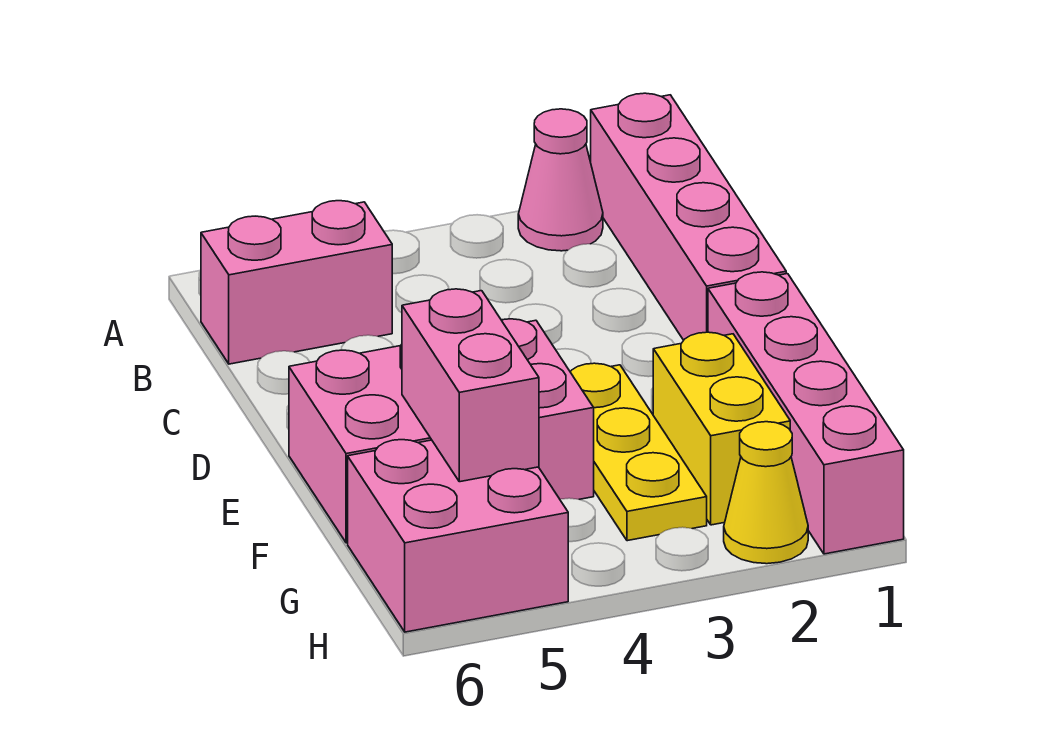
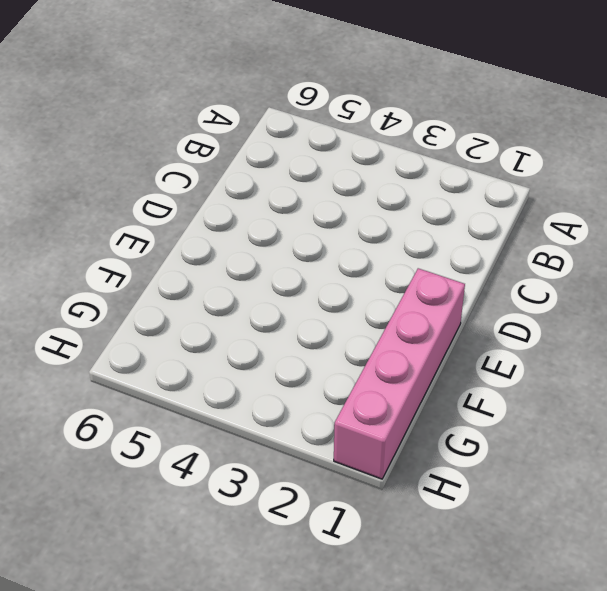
none -> pink 1x4 brick [591,93,786,340]
none -> pink 1x1 cone [518,109,603,251]

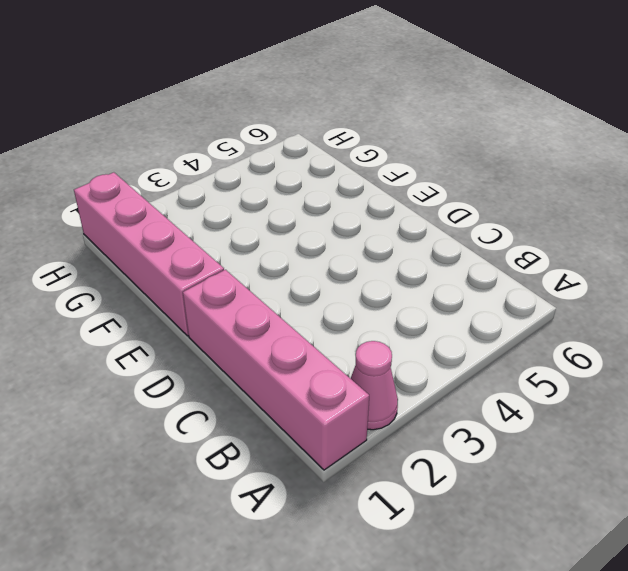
none -> pink 1x2 brick [201,201,392,364]
none -> yellow 1x3 plate [570,363,707,541]

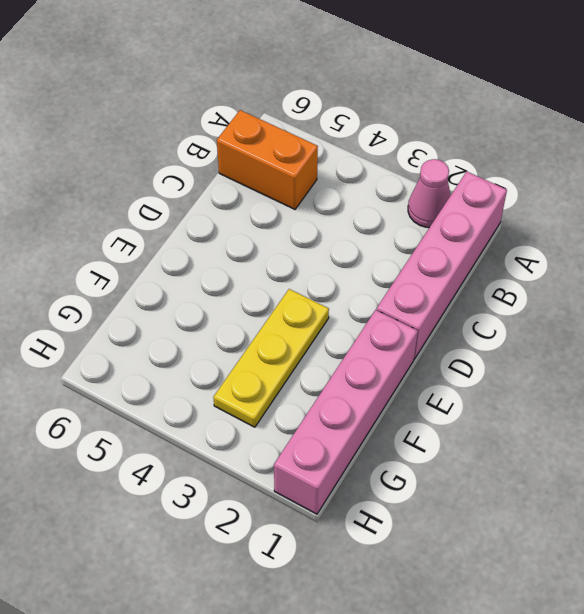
orange 1x2 brick [217,110,318,209] -> pink 1x2 brick [201,201,392,364]
none -> pink 2x3 brick [289,319,594,543]
none -> yellow 1x2 brick [653,332,790,525]

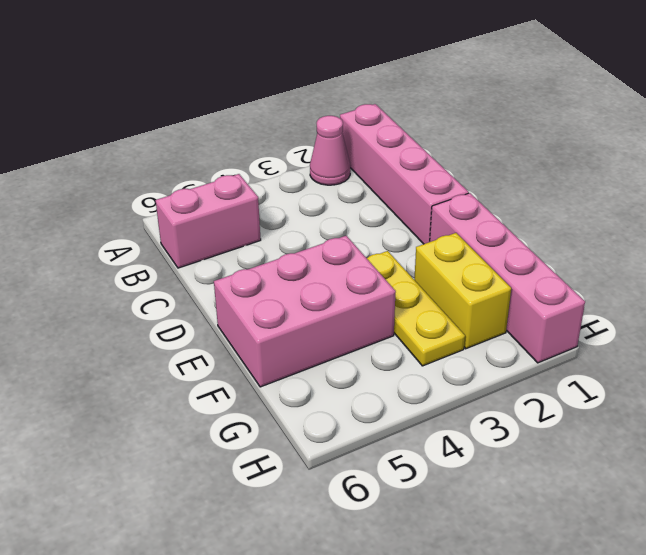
none -> pink 2x2 brick [348,440,568,632]
none -> yellow 1x1 cone [724,422,808,564]

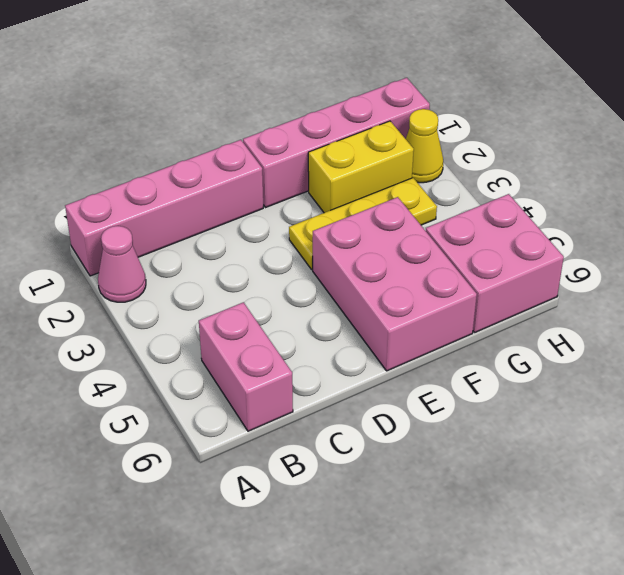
none -> pink 1x2 brick [402,289,539,482]

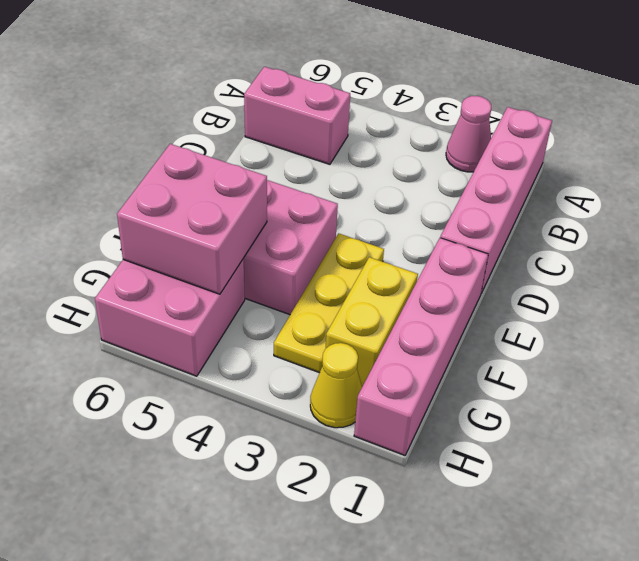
pink 2x2 brick [117,144,267,294] -> pink 1x2 brick [402,289,539,482]

